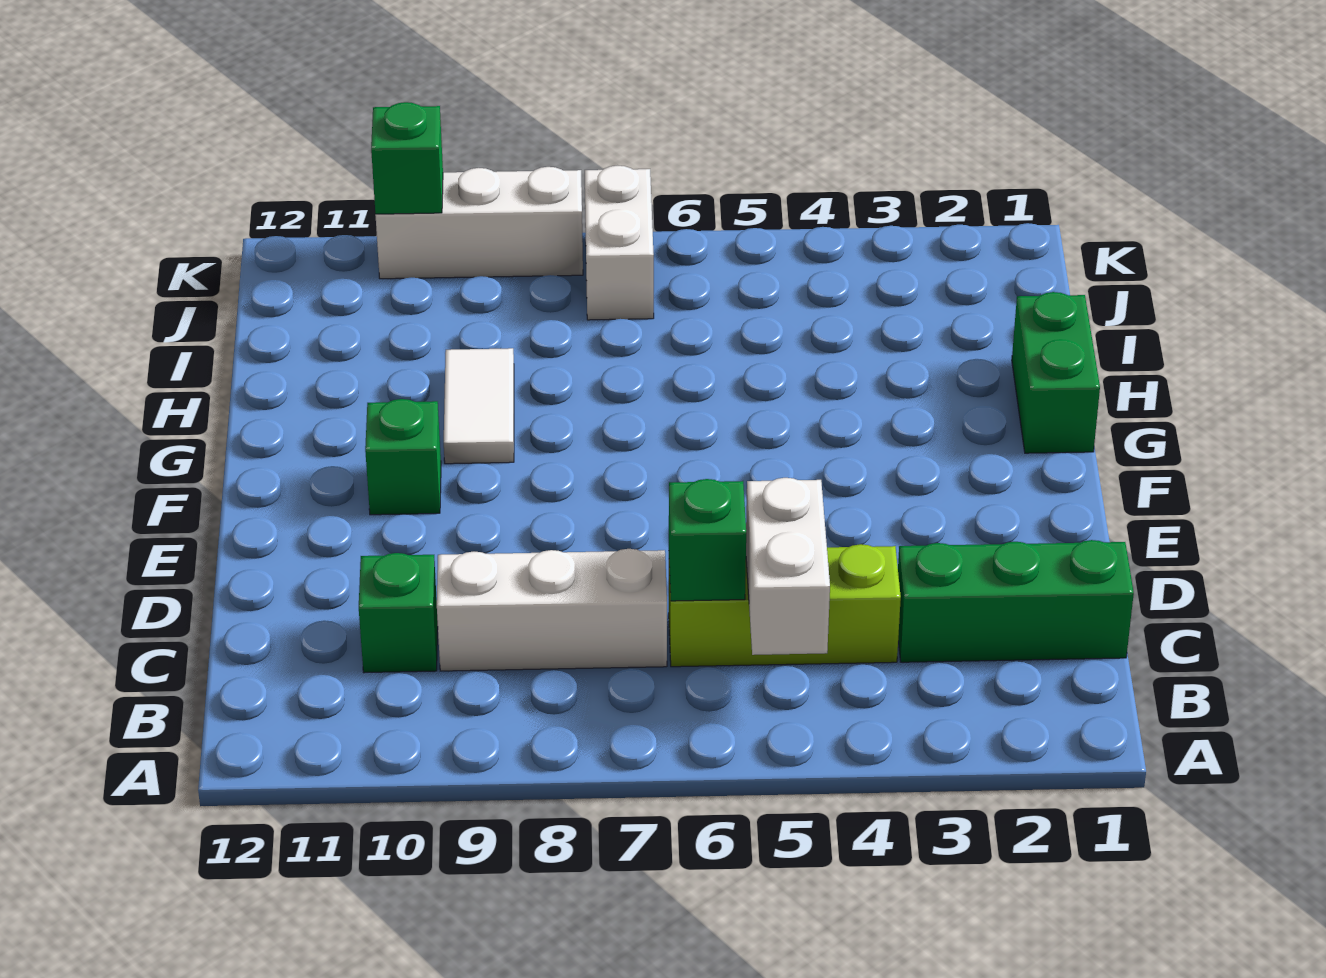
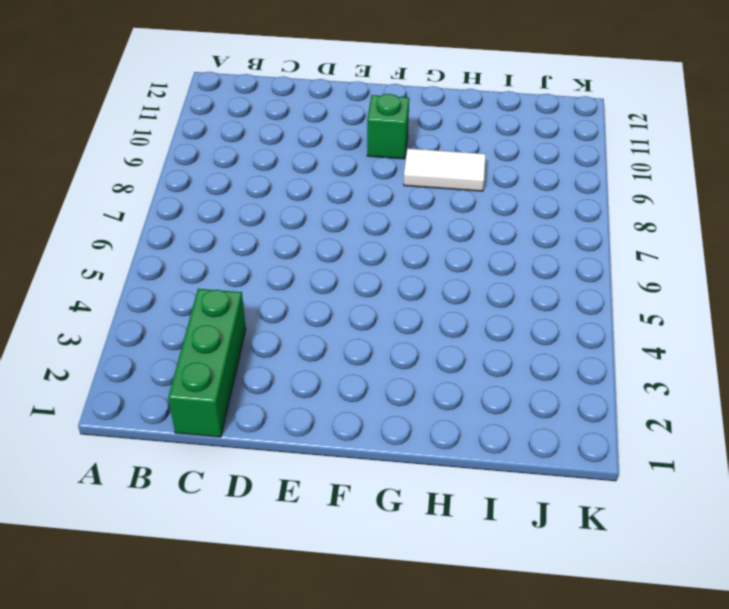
none -> lime 1x3 brick [669,544,901,667]
none -> white 1x3 brick [437,549,667,671]
none -> green 1x1 brick [359,553,438,673]

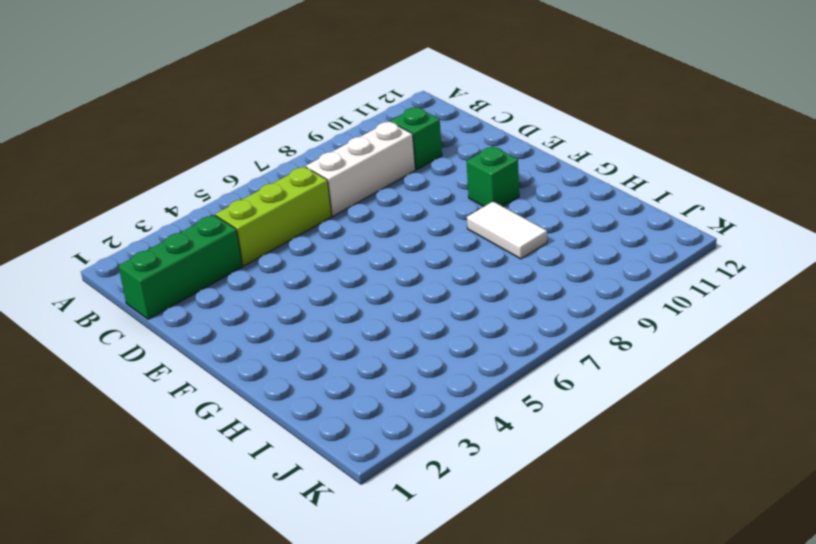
none -> green 1x2 brick [1012,292,1100,453]
none -> white 1x2 brick [585,166,654,320]
none -> white 1x3 brick [375,167,583,279]

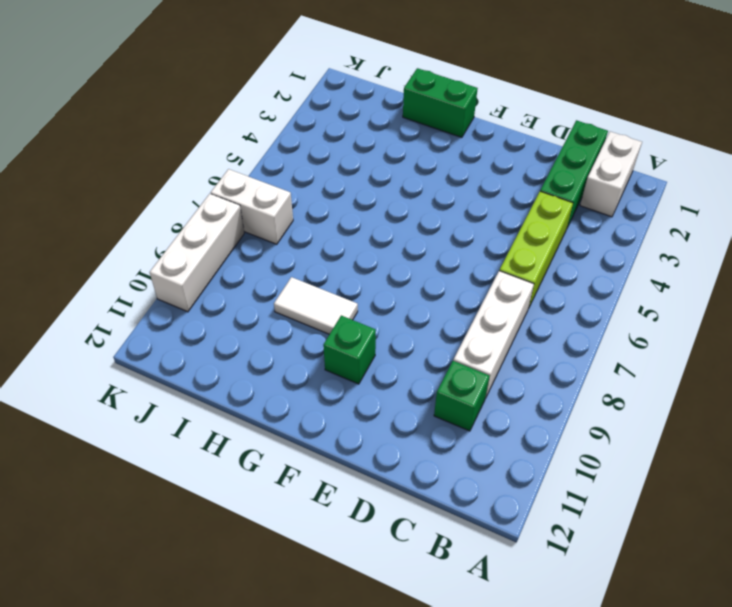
white 1x2 brick [580,132,642,217] -> white 1x2 brick turned to [746,478,830,655]
none -> green 1x1 brick [669,479,746,601]
none -> green 1x1 brick [371,102,443,214]

